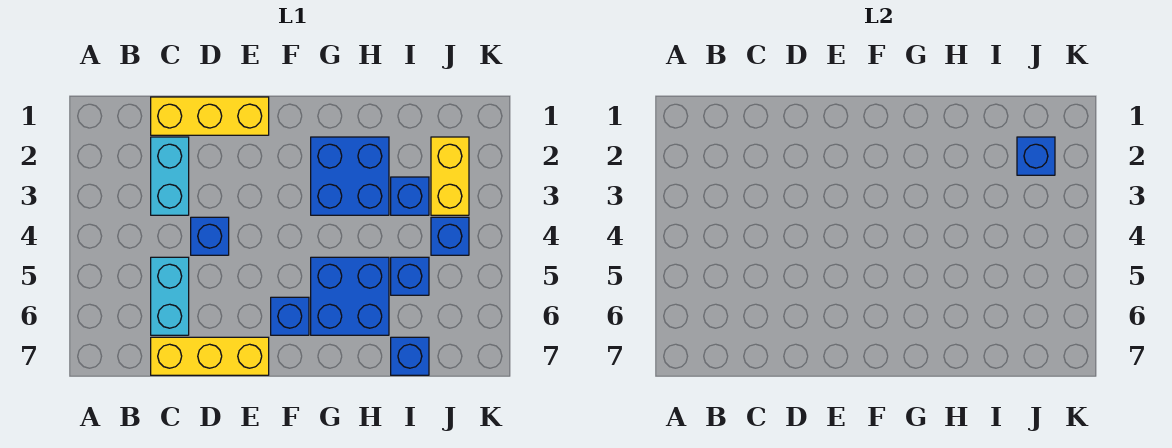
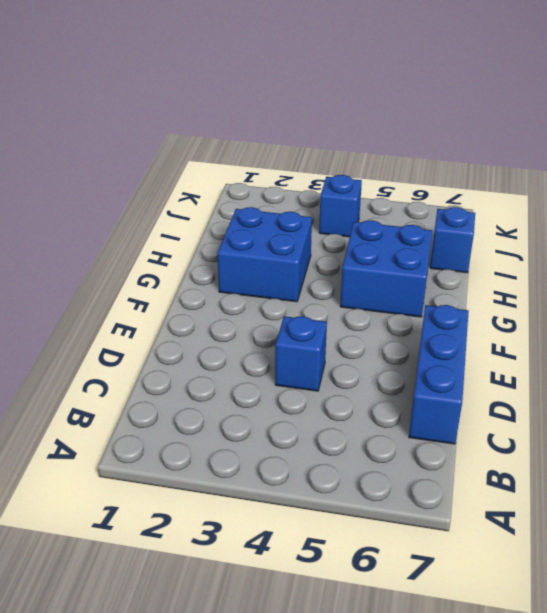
blue 1x3 brick [409,305,469,444] -> yellow 1x3 brick [151,337,269,375]
none -> yellow 1x3 brick [151,97,269,135]
none -> cyan 1x2 brick [151,137,189,215]
none -> cyan 1x2 brick [151,257,189,335]

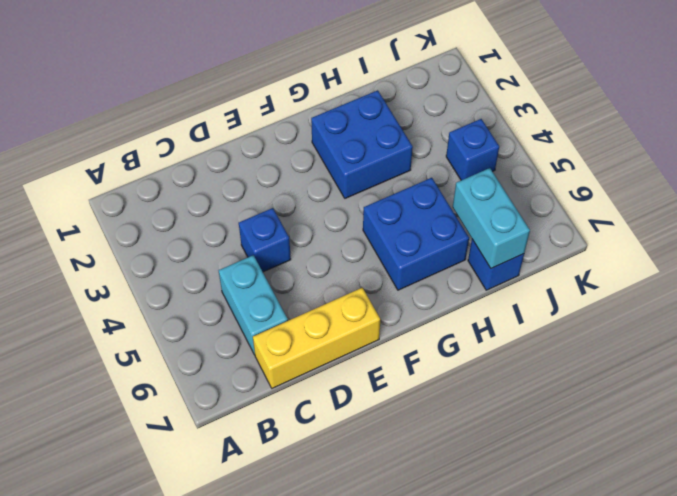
cyan 1x2 brick [453,168,530,268] -> cyan 1x2 brick moved to [151,137,189,215]
none -> yellow 1x3 brick [151,97,269,135]
none -> blue 1x1 brick [271,297,309,335]
none -> blue 1x1 brick [391,177,429,215]

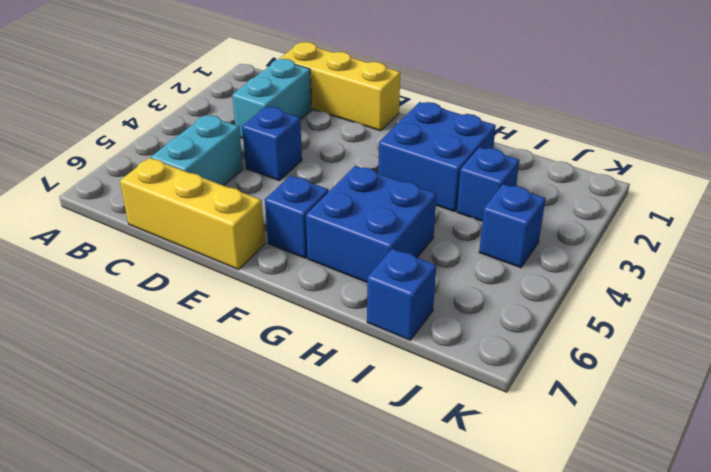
none -> blue 1x1 brick [391,257,429,295]
none -> yellow 1x2 brick [431,137,469,215]
none -> blue 1x1 brick [1017,137,1055,175]

